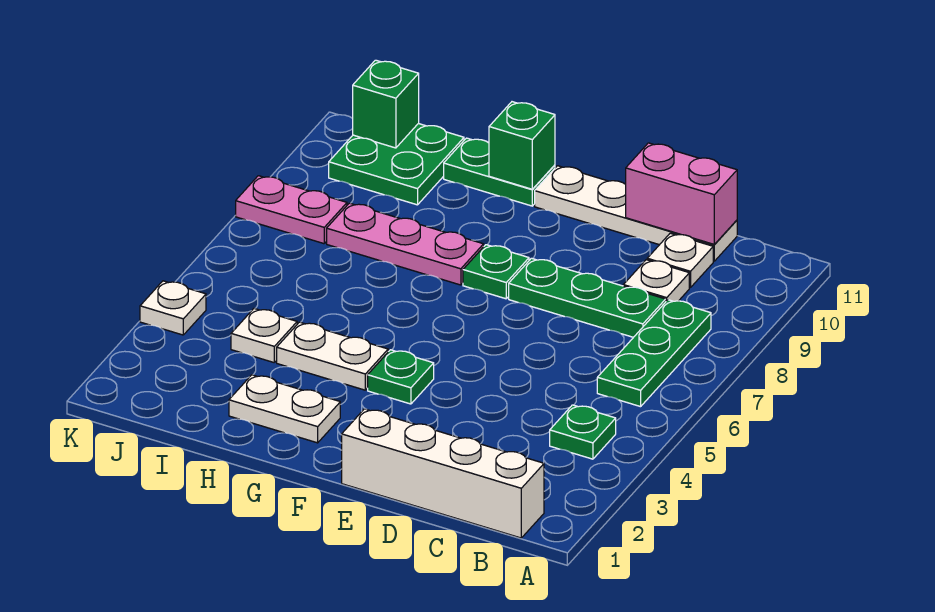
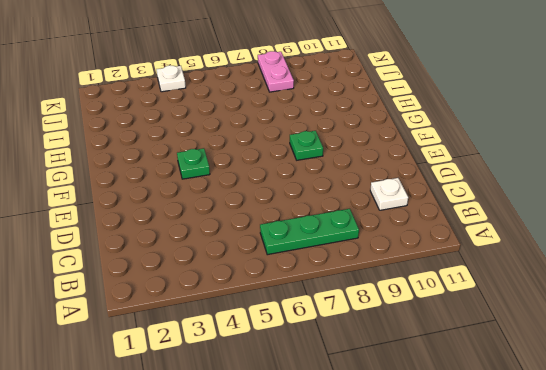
none -> white 1x4 brick [342,409,544,538]
none -> green 1x1 plate [550,405,616,459]
none -> green 1x3 plate [509,258,666,337]

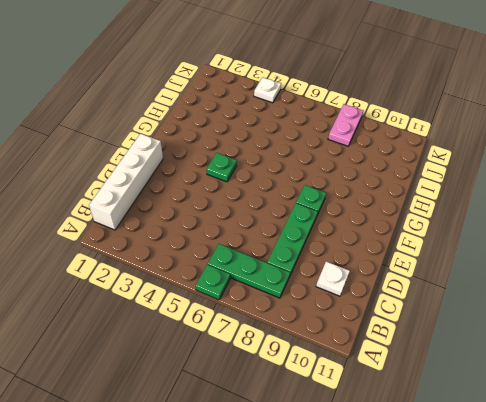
green 1x1 plate [196,265,230,300] -> green 1x1 plate moved to [550,405,616,459]
none -> white 1x1 plate [623,260,689,301]
none -> white 1x4 plate [535,166,737,261]
none -> white 1x2 plate [229,375,340,443]

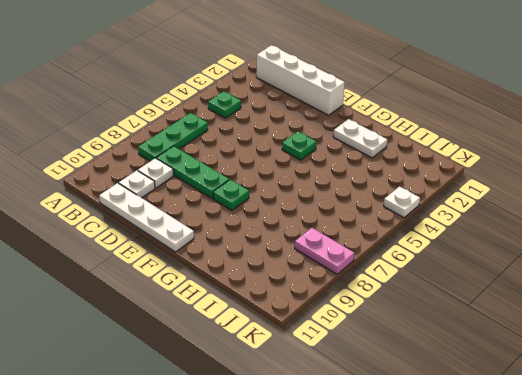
none -> white 1x2 plate [277,322,388,390]
none -> pink 1x3 plate [327,203,484,285]
none -> green 1x2 plate [444,138,555,206]

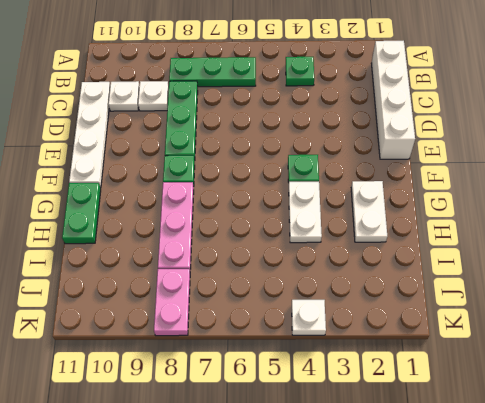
none -> white 1x1 plate [231,309,297,362]
none -> green 2x2 plate [329,124,464,205]
none -> pink 1x2 brick [626,143,737,245]

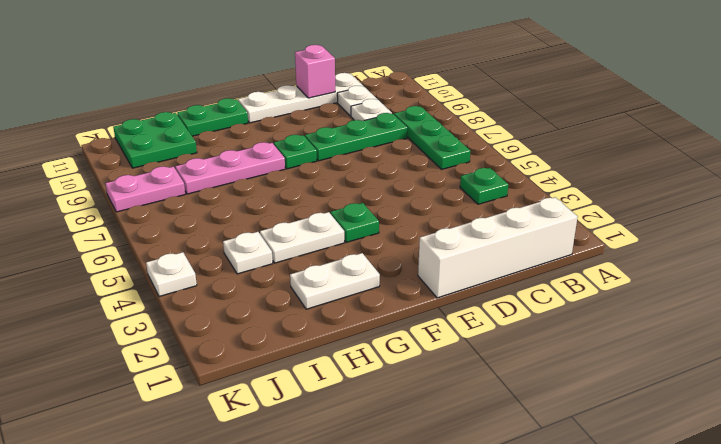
pink 1x1 brick [295,45,335,98] -> pink 1x2 brick [626,143,737,245]
none -> green 1x1 brick [489,102,555,189]
none -> green 1x1 brick [353,60,419,148]

